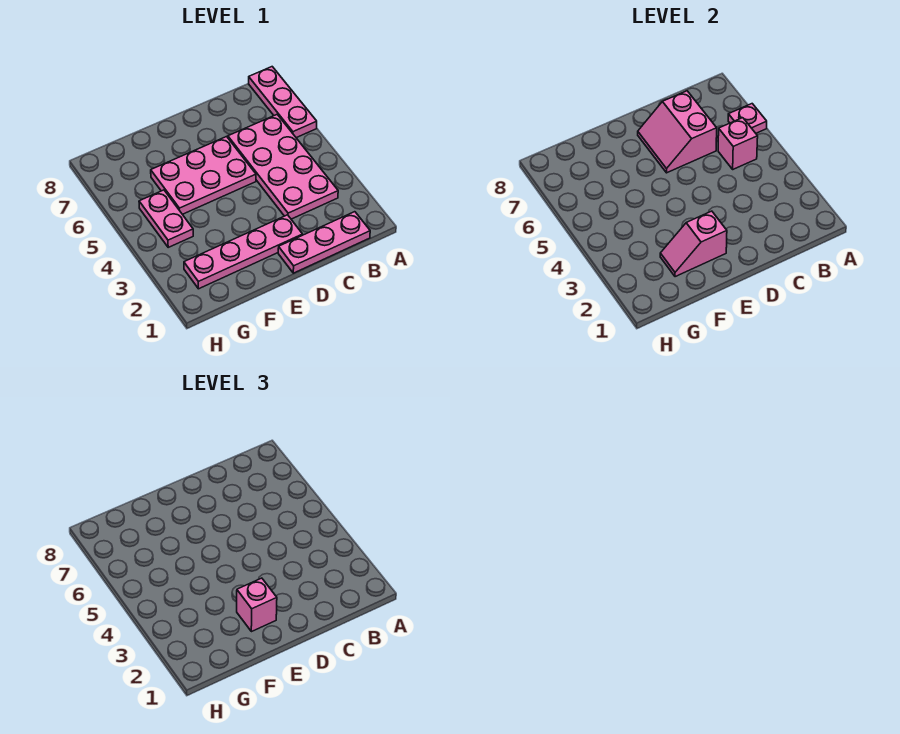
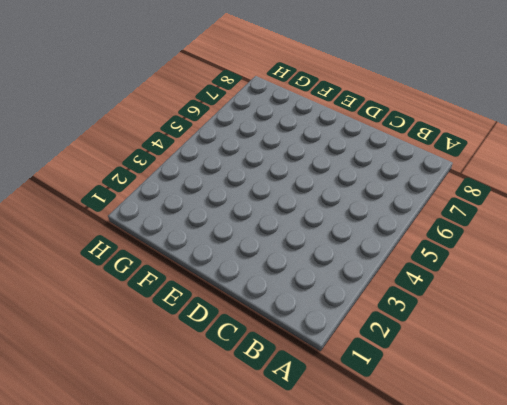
none -> pink 1x3 plate [249,67,317,138]
none -> pink 1x3 plate [278,212,370,273]

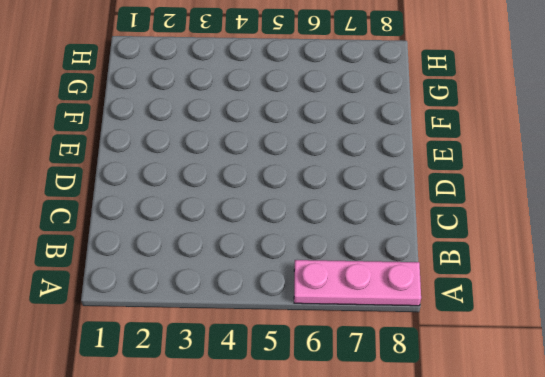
none -> pink 1x3 plate [278,212,370,273]
none -> pink 2x4 plate [228,115,338,219]

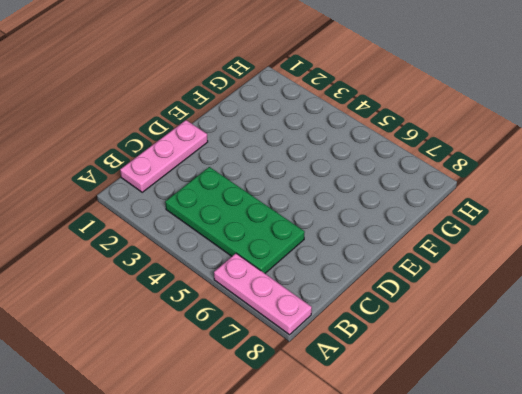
green 2x4 plate [165,167,305,273] -> pink 2x4 plate [228,115,338,219]
none -> pink 1x4 plate [184,215,303,289]
none -> pink 2x3 plate [151,137,256,214]

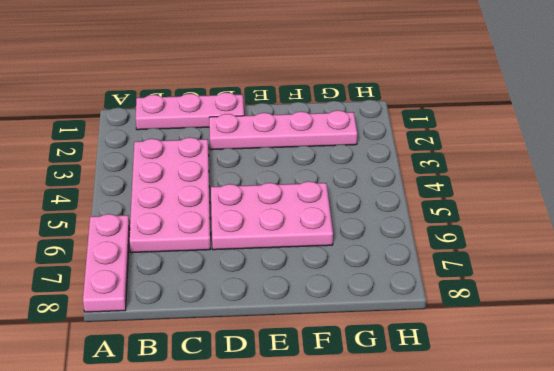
none -> pink 1x2 plate [139,190,193,247]
none -> pink 1x1 plate [728,104,767,133]

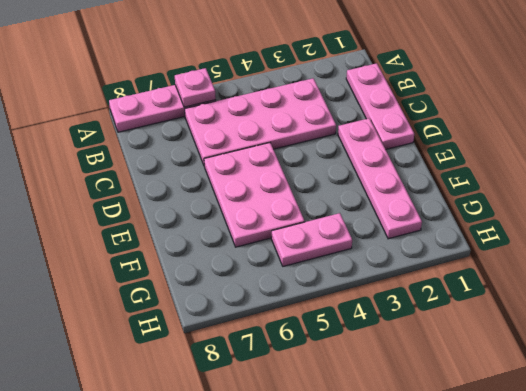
none -> pink 1x1 brick [718,118,758,169]
none -> pink 2x2 slope [638,91,717,173]

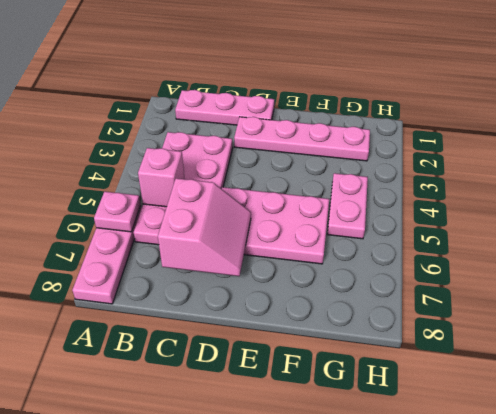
none -> pink 1x2 slope [660,211,727,277]
none -> pink 1x1 brick [237,578,277,632]

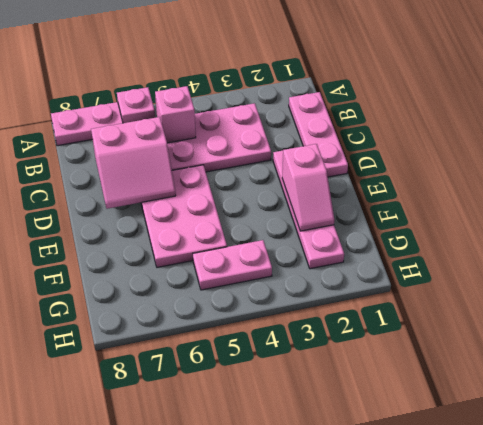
none -> pink 1x1 brick [237,578,277,632]

